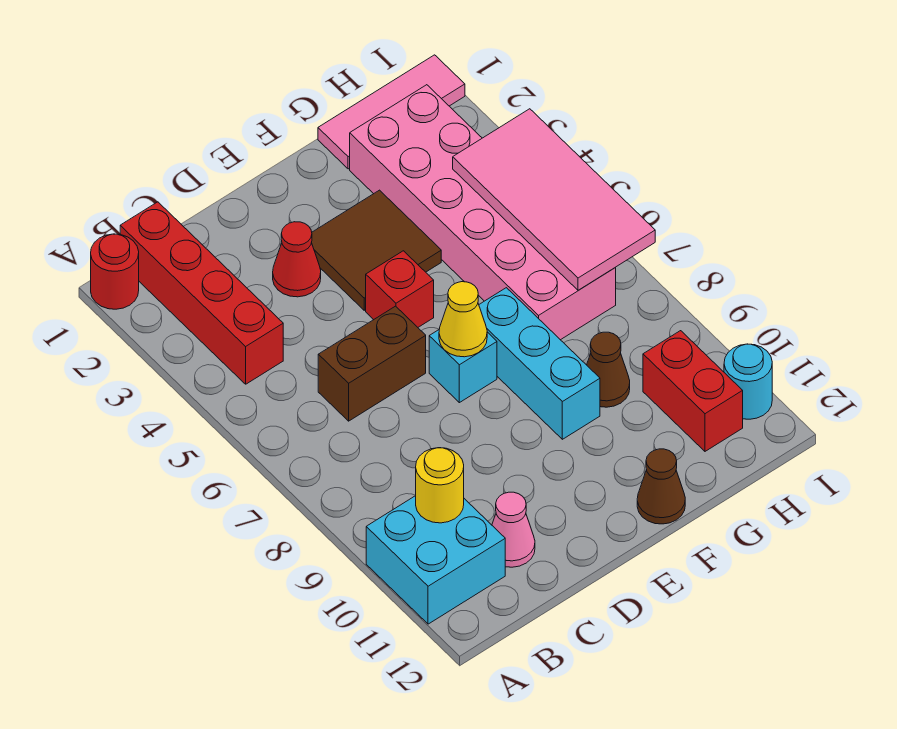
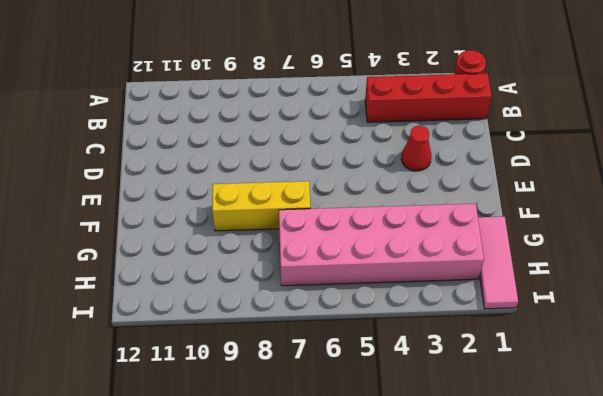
yellow 1x3 brick [212,181,310,231] -> cyan 1x3 brick [479,288,600,439]
none -> cyan 2x2 brick [366,496,505,624]
none -> brown 1x2 brick [318,306,426,421]
none -> pink 1x1 cone [492,492,535,567]

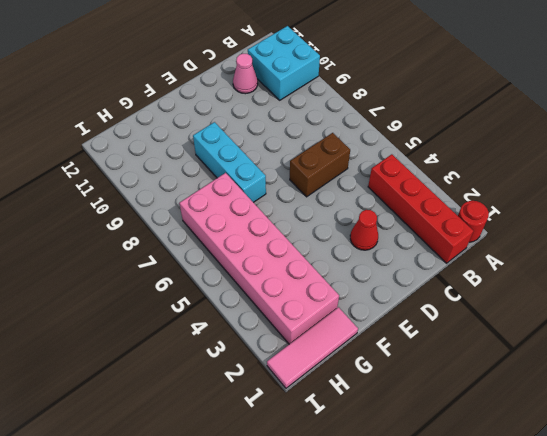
none -> brown 2x2 tile [312,190,441,310]
none -> red 1x1 brick [366,251,434,327]
none -> cyan 1x1 brick [429,330,497,403]

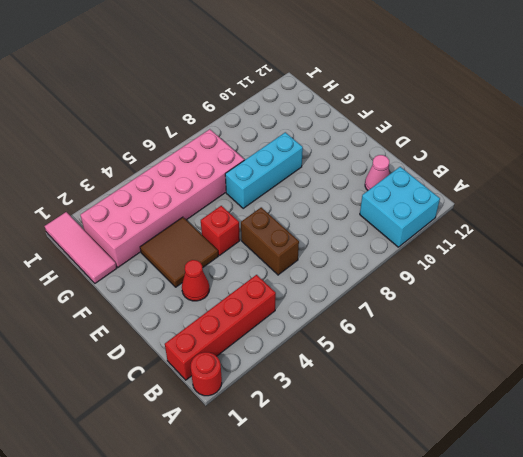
none -> cyan 1x1 brick [429,330,497,403]
none -> brown 1x1 cone [637,449,685,524]
none -> brown 1x1 cone [587,332,630,407]

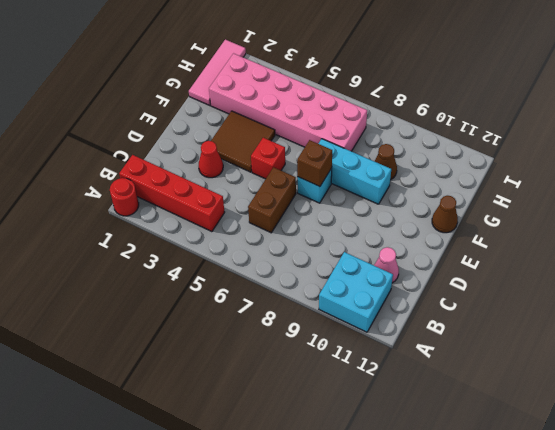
brown 1x1 brick [297,140,332,187] -> yellow 1x1 cone [439,282,487,357]
none -> red 1x2 brick [643,331,743,451]
none -> cyan 1x1 round brick [724,344,772,419]
none -> yellow 1x1 round brick [416,448,464,523]

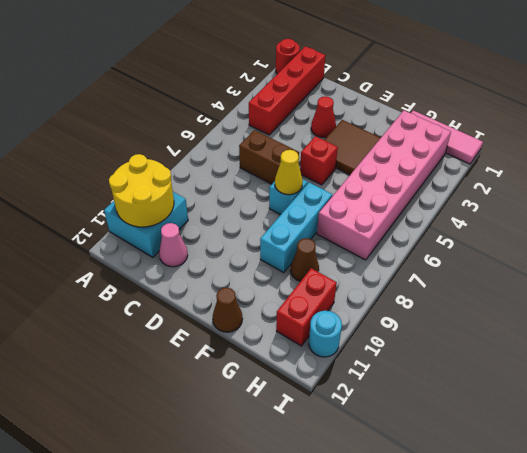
yellow 2x2 round brick [109,154,174,227] -> yellow 1x1 round brick [416,448,464,523]
none -> pink 2x4 tile [453,109,655,290]

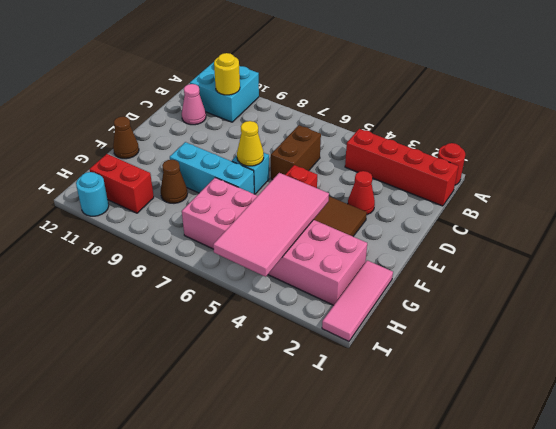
pink 2x4 tile [213,173,329,277] -> pink 2x4 tile turned to [453,109,655,290]

